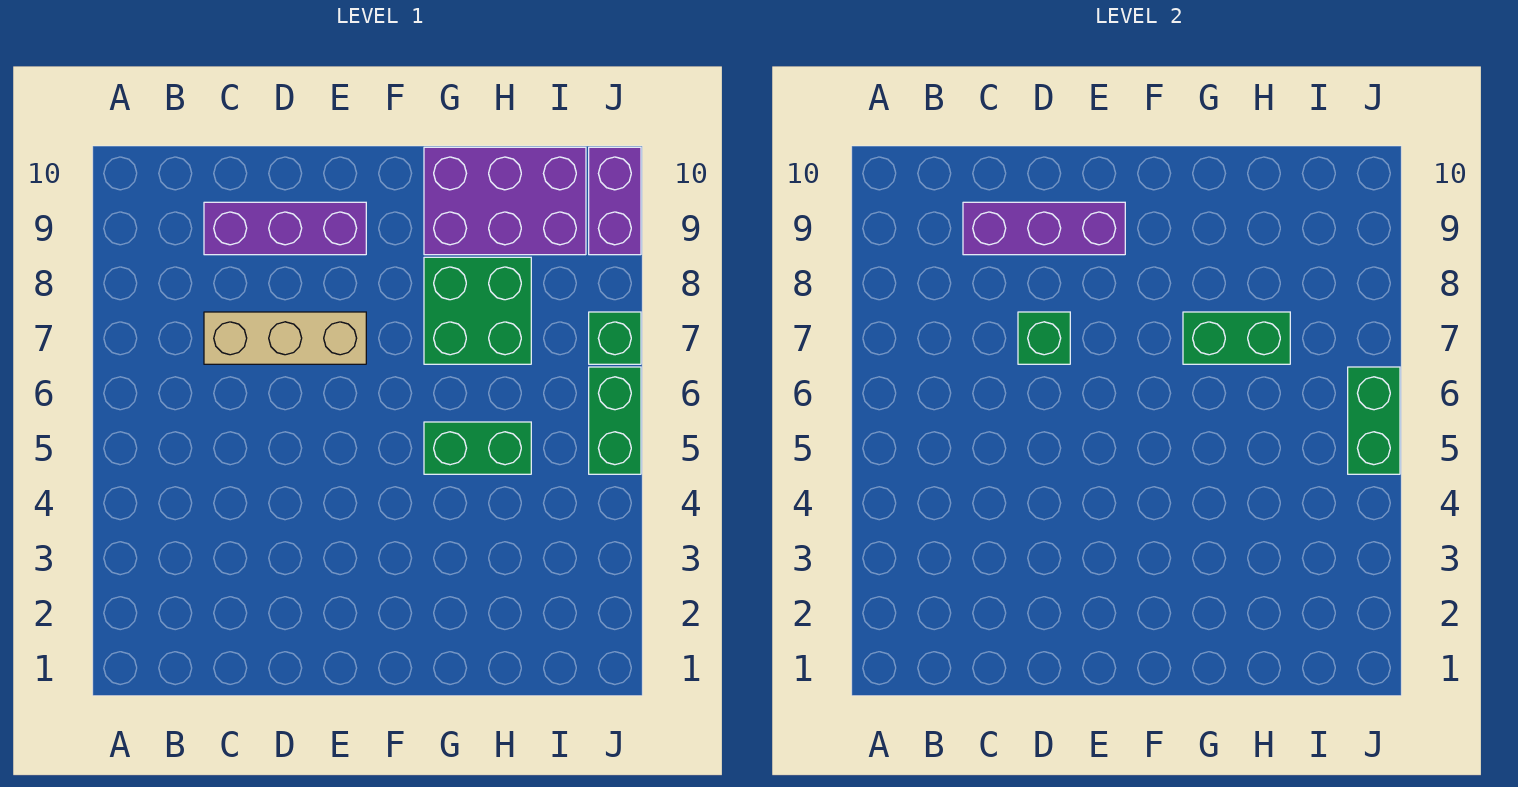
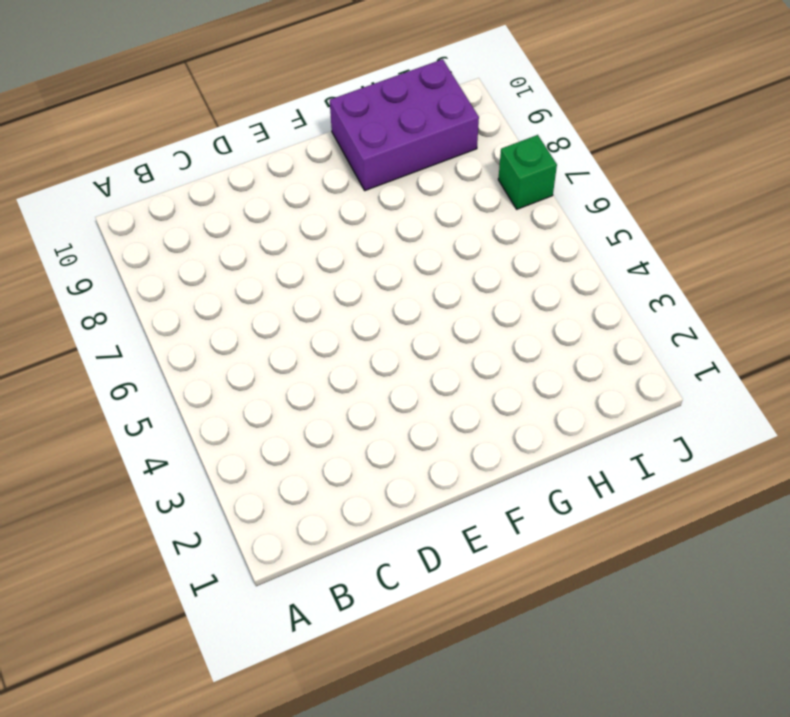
none -> tan 1x3 brick [204,312,366,364]
none -> purple 1x3 brick [204,202,366,255]
none -> green 1x2 brick [424,422,531,474]

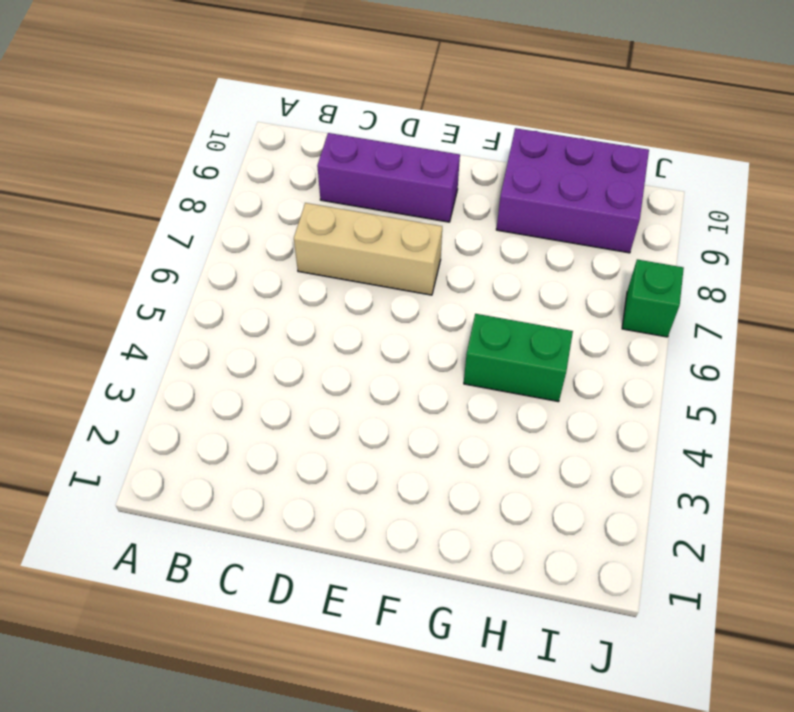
none -> green 2x2 brick [424,257,531,364]
none -> green 1x2 brick [589,367,641,474]
none -> purple 1x2 brick [589,147,641,255]

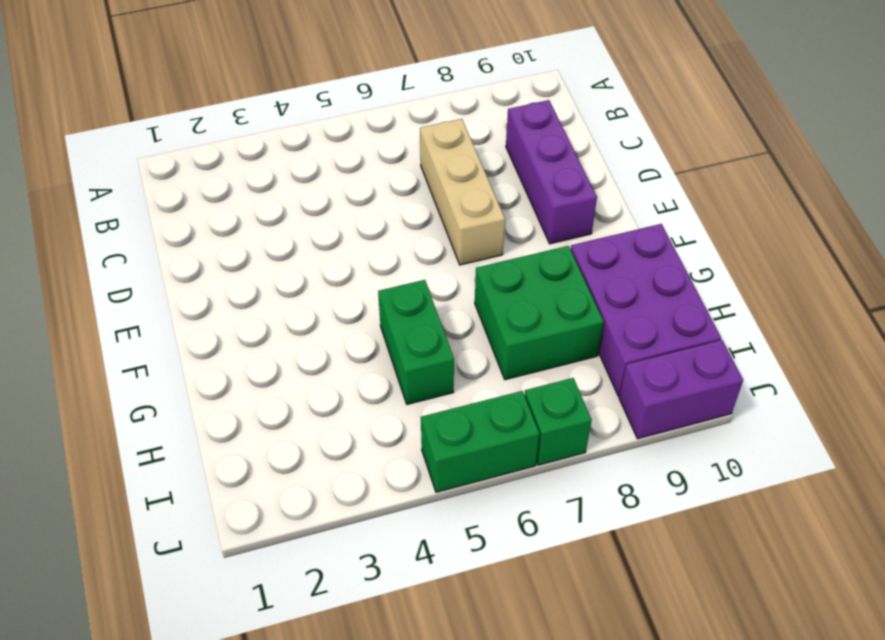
none -> purple 1x3 brick [963,202,1125,255]
none -> green 1x1 brick [1018,312,1070,364]
none -> green 1x2 brick [1183,312,1290,364]

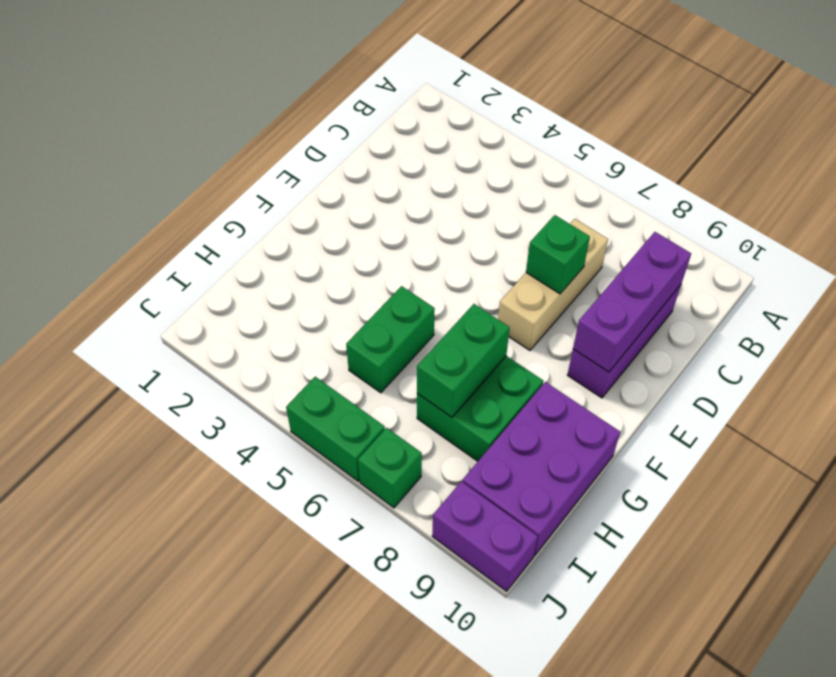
none -> green 1x2 brick [1348,367,1400,474]

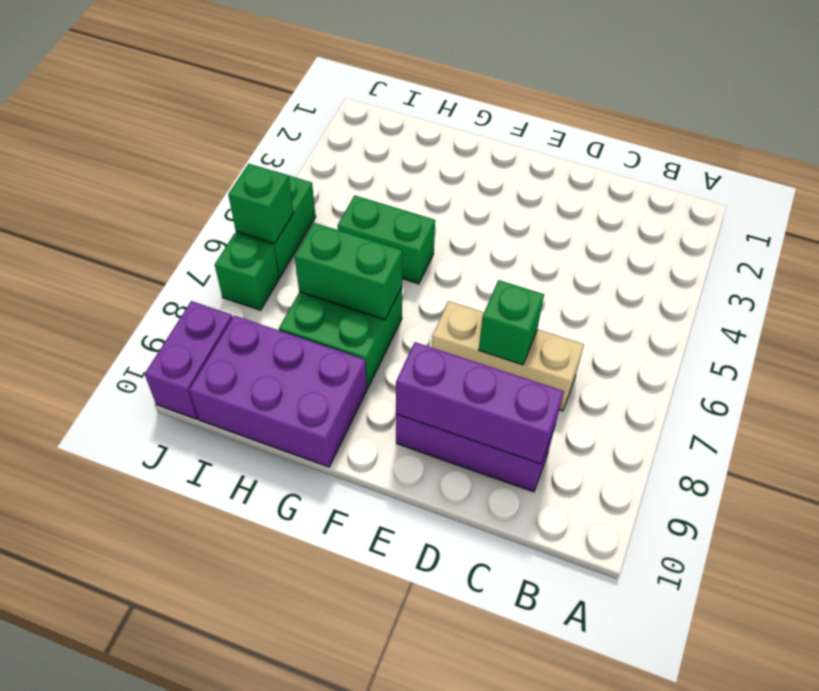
green 1x1 brick [228,164,293,243] -> green 1x2 brick [1348,367,1400,474]

